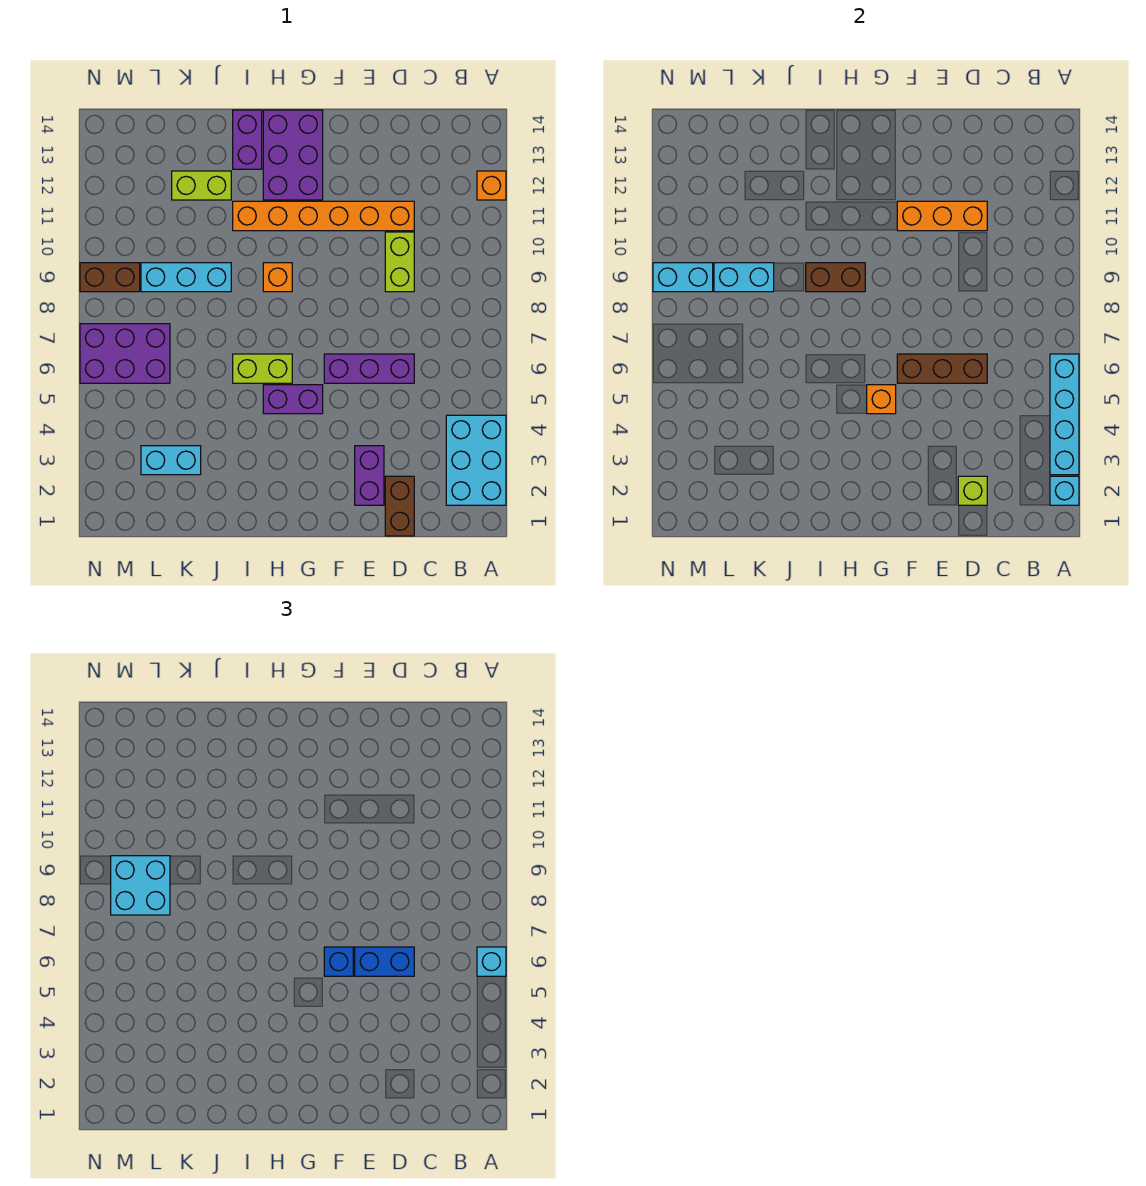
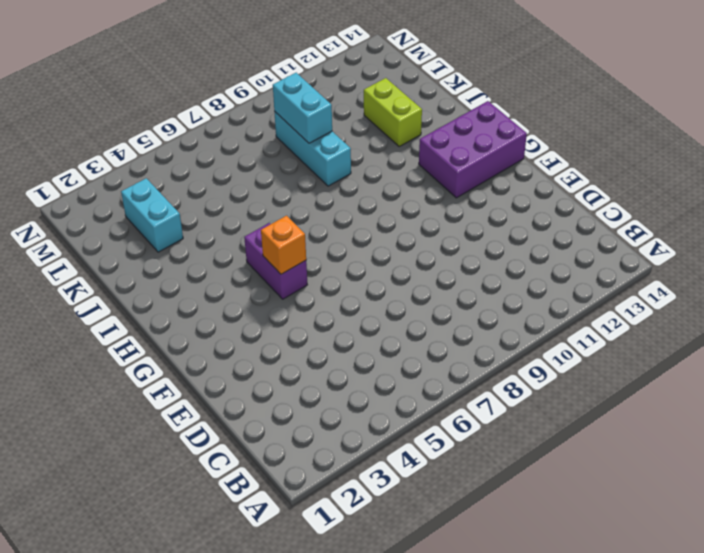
none -> cyan 2x3 brick [446,415,506,505]
none -> orange 1x1 brick [477,171,506,200]
none -> brown 1x2 brick [385,476,414,536]
none -> purple 1x3 brick [324,354,414,383]

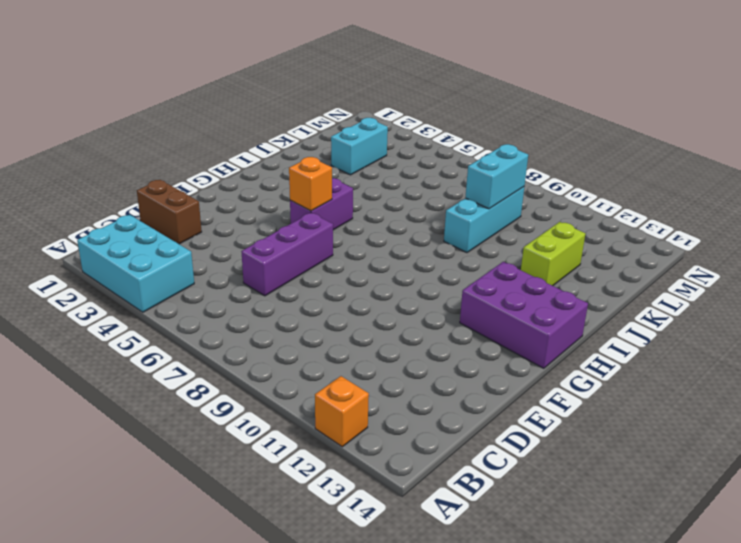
none -> lime 1x2 brick [385,232,414,292]
none -> orange 1x6 brick [233,201,414,231]
none -> purple 1x2 brick [355,446,384,505]
none -> lime 1x2 brick [233,354,292,383]

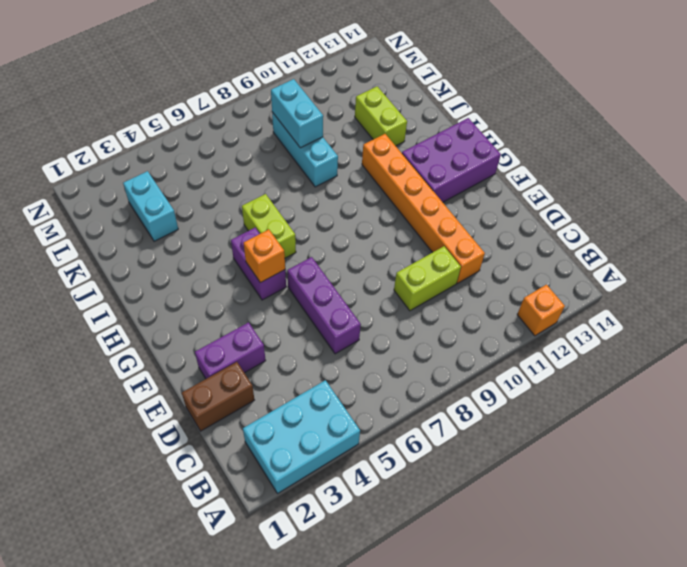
none -> orange 1x1 brick [263,263,292,292]
none -> purple 1x2 brick [233,110,262,169]
none -> purple 2x3 brick [80,324,170,383]
none -> brown 1x2 brick [80,263,140,292]

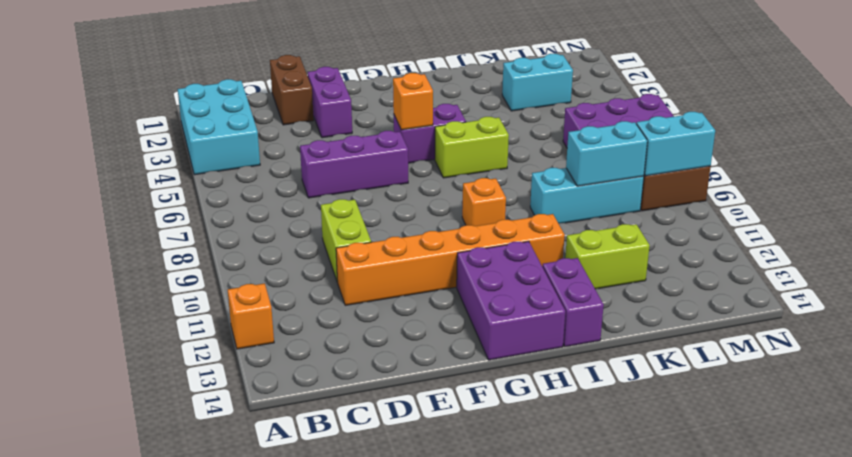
none -> cyan 1x1 brick [1050,476,1079,505]
none -> cyan 1x4 brick [1050,354,1079,475]
none -> lime 1x1 brick [958,476,987,505]
none -> brown 1x3 brick [897,354,987,383]

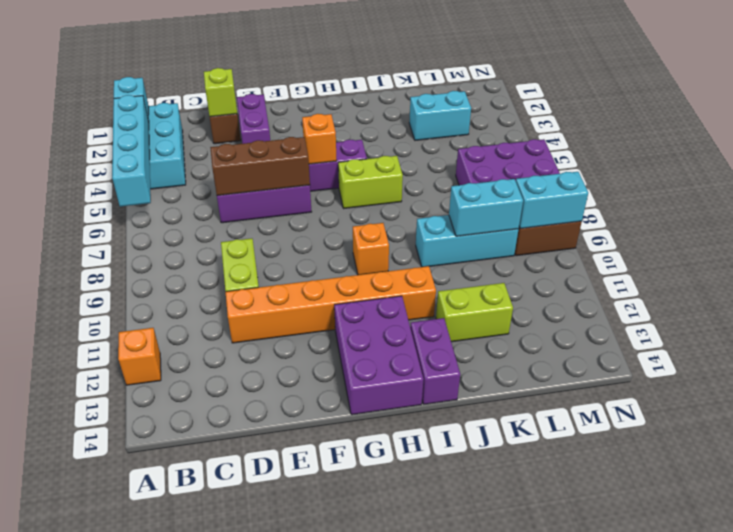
none -> orange 1x3 brick [897,201,987,231]
none -> brown 1x2 brick [806,263,865,292]
none -> cyan 1x1 brick [477,947,506,976]
none -> blue 1x2 brick [355,947,414,976]

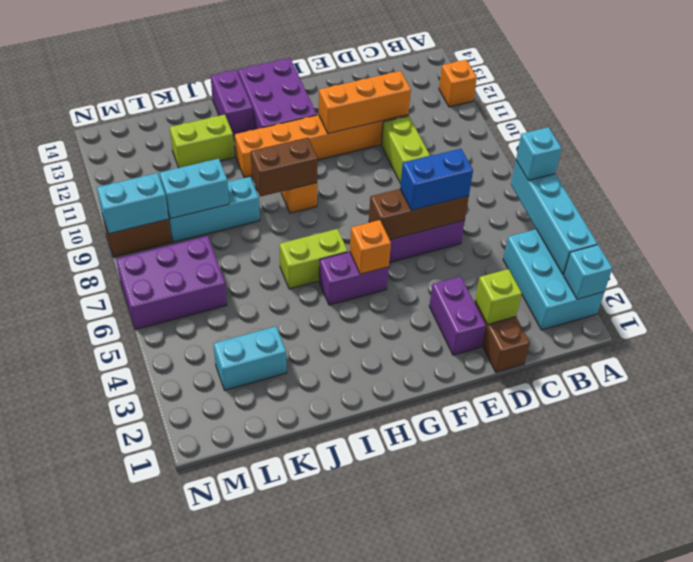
none -> blue 1x1 brick [324,947,353,976]
none -> cyan 2x2 brick [111,856,170,915]

